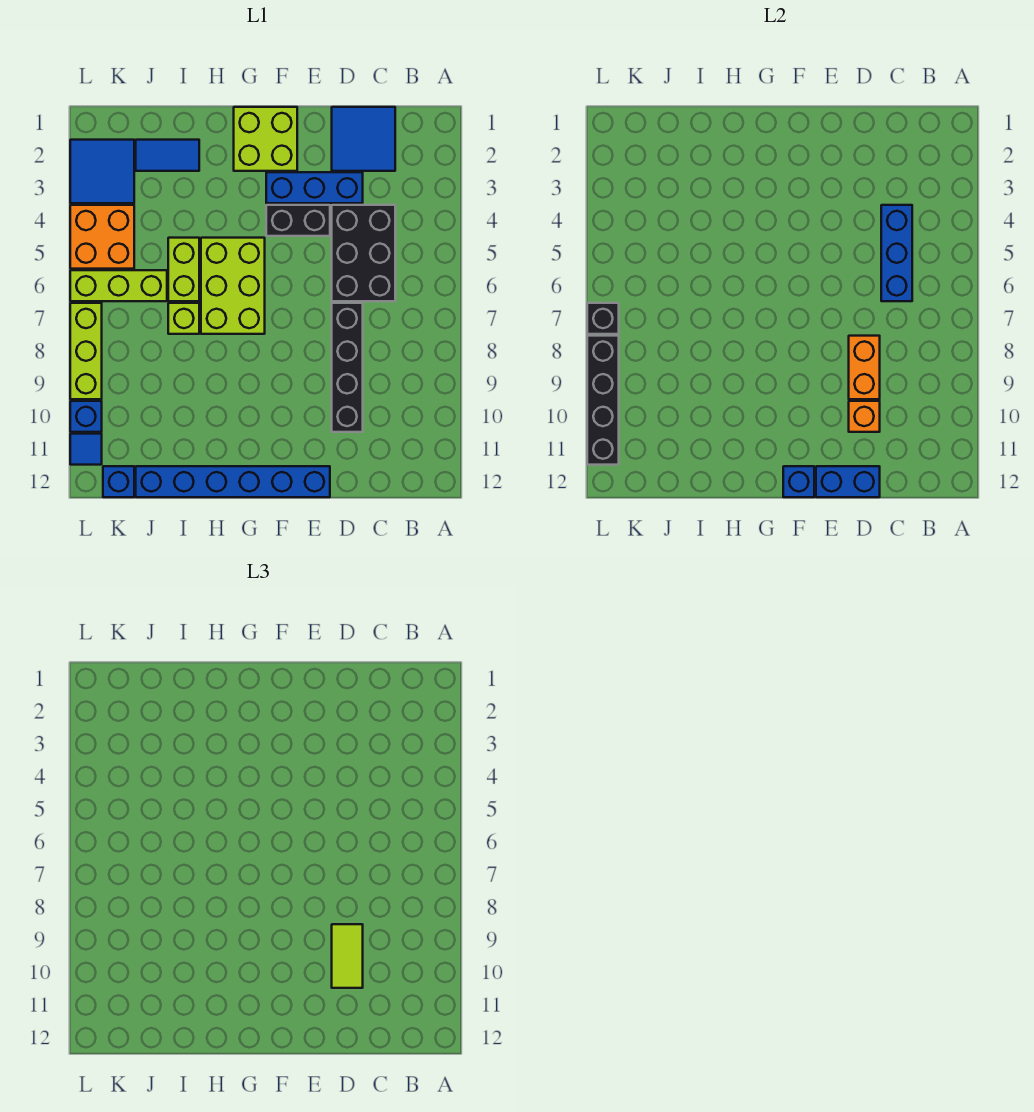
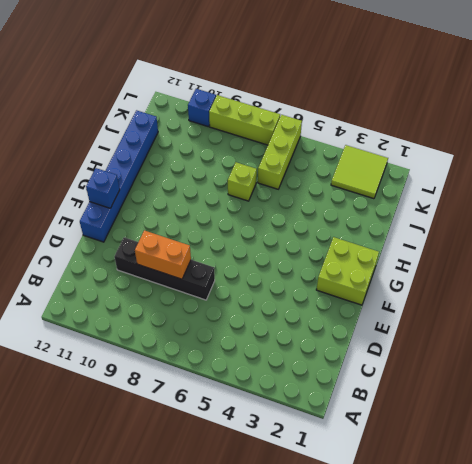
lime 2x2 tile [331,145,388,199] -> blue 2x2 tile [70,140,134,203]
none -> blue 2x2 tile [332,107,395,171]
none -> black 2x3 brick [332,205,395,301]
none -> blue 1x3 brick [266,172,363,203]

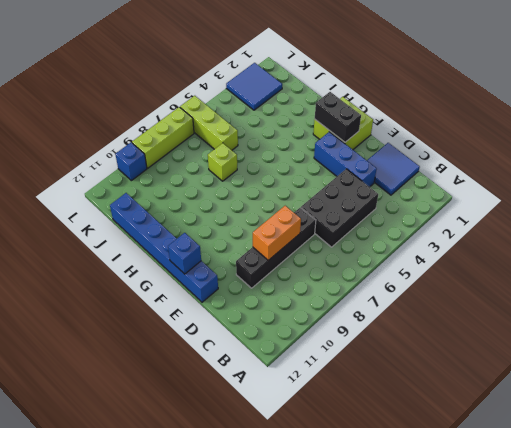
black 1x2 brick [315,92,361,142] -> black 1x2 brick moved to [266,205,330,236]
none -> lime 2x3 brick [201,238,265,334]
none -> blue 1x2 tile [136,140,199,171]
none -> lime 1x2 brick [168,238,199,301]

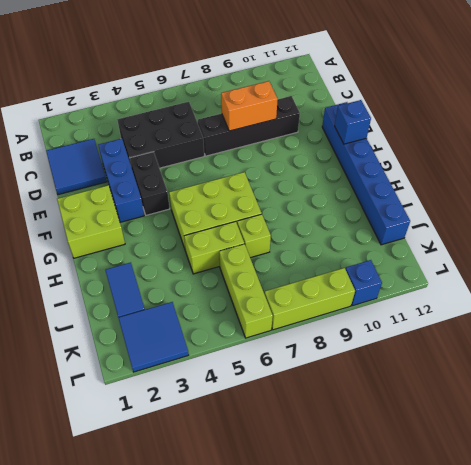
none -> orange 2x2 brick [70,205,134,269]
none -> blue 1x1 brick [103,466,134,497]
none -> blue 1x1 tile [70,434,102,465]

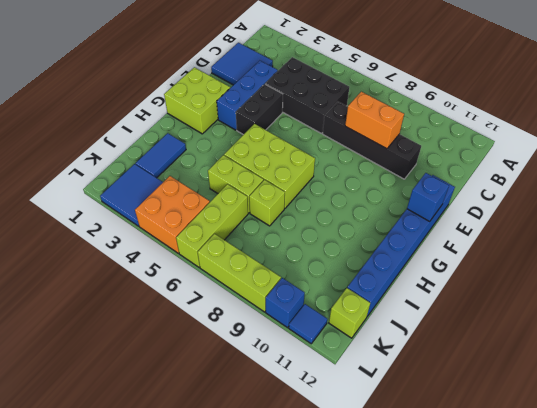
lime 1x1 brick [329,288,370,338] -> blue 1x1 brick [103,466,134,497]
none -> blue 1x3 brick [881,205,912,301]
none -> orange 1x1 brick [849,401,880,432]
none -> blue 1x2 brick [816,466,880,497]

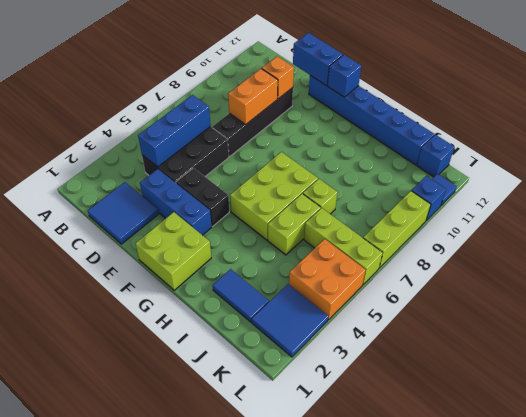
none -> black 1x1 brick [587,303,619,334]
none -> black 1x4 brick [587,336,619,465]
none -> lime 1x2 tile [332,924,363,988]

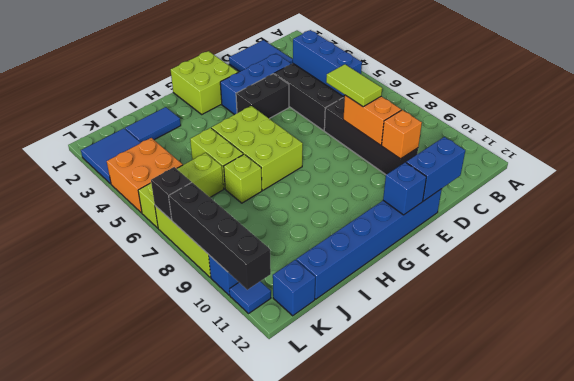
lime 1x2 tile [326,64,382,107] -> lime 1x2 tile moved to [332,924,363,988]

